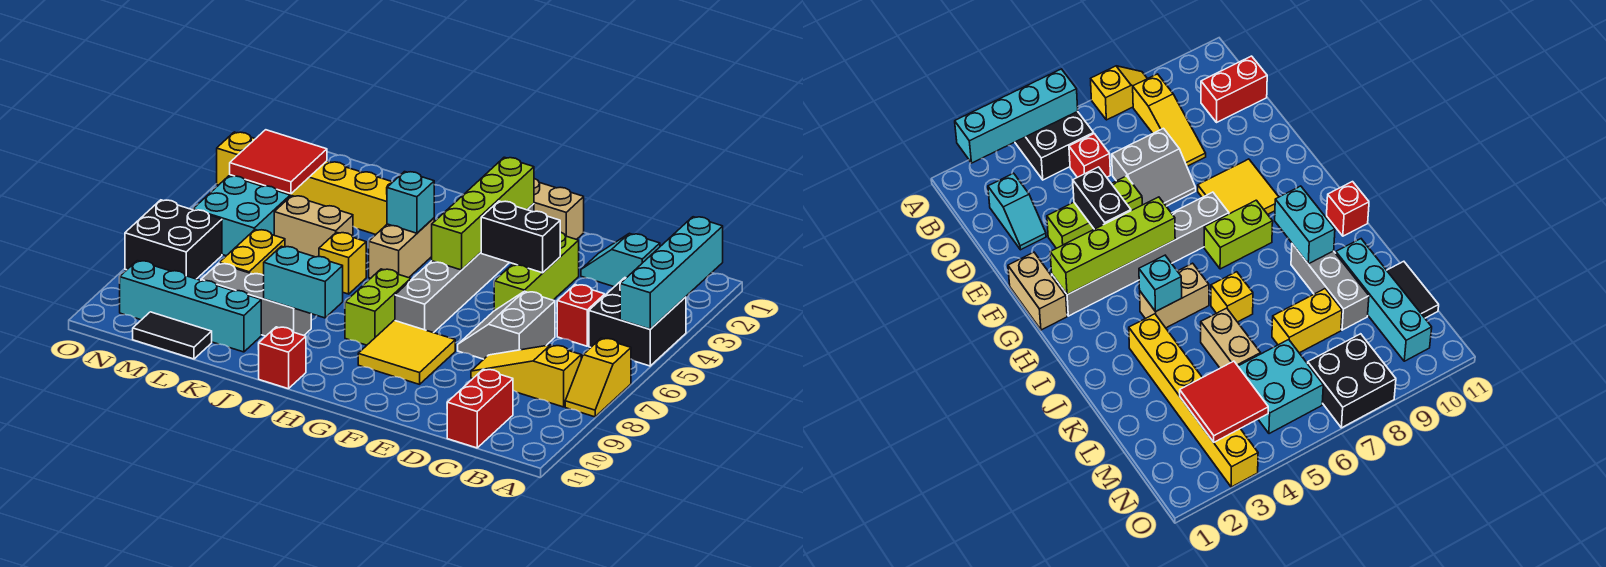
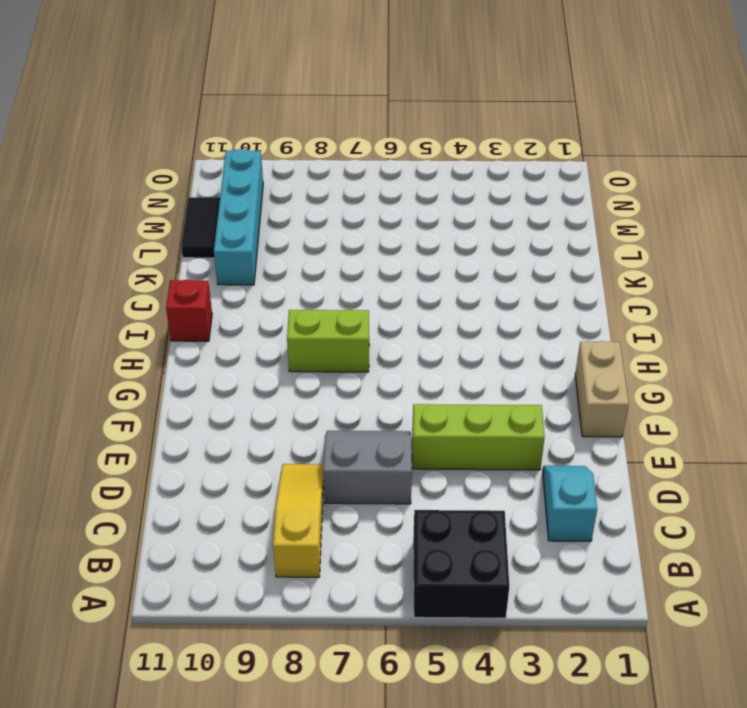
none -> yellow 1x2 slope [565,338,631,417]
none -> red 1x1 brick [557,284,605,346]
none -> red 1x2 brick [447,369,513,448]

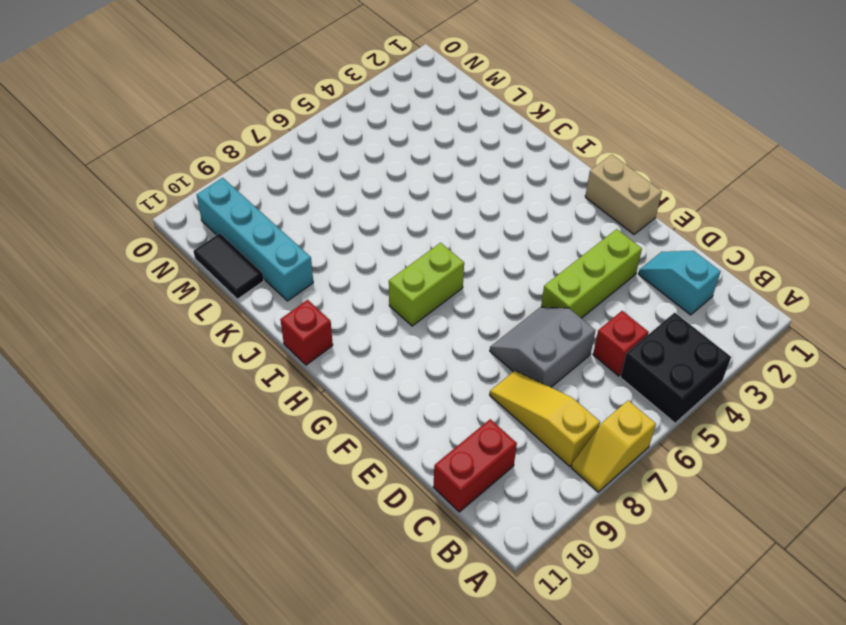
none -> yellow 2x2 tile [358,320,455,384]
none -> grey 1x6 brick [395,204,534,333]
none -> tan 1x2 brick [369,218,434,278]

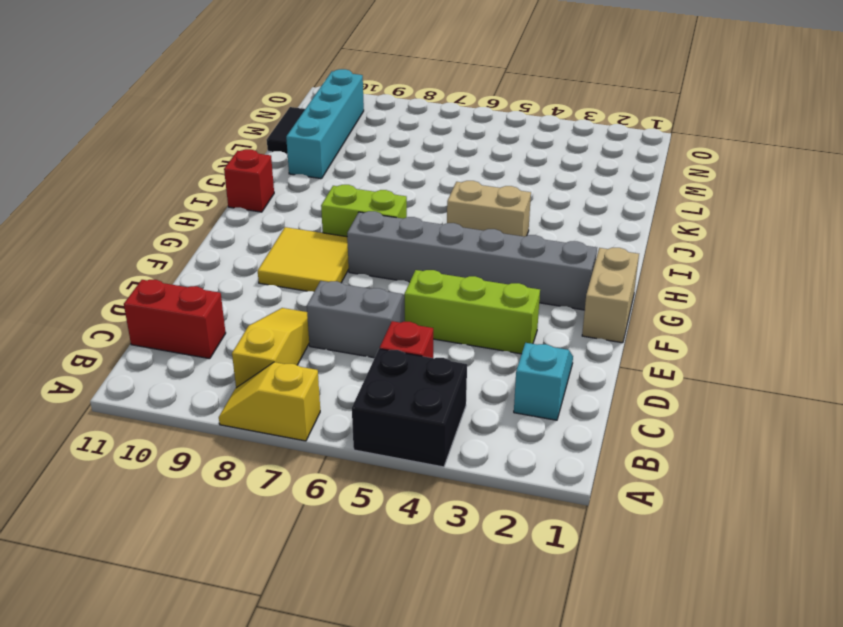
none -> yellow 1x6 brick [217,132,392,234]
none -> yellow 1x1 brick [319,232,366,294]
none -> grey 1x3 brick [201,263,311,336]

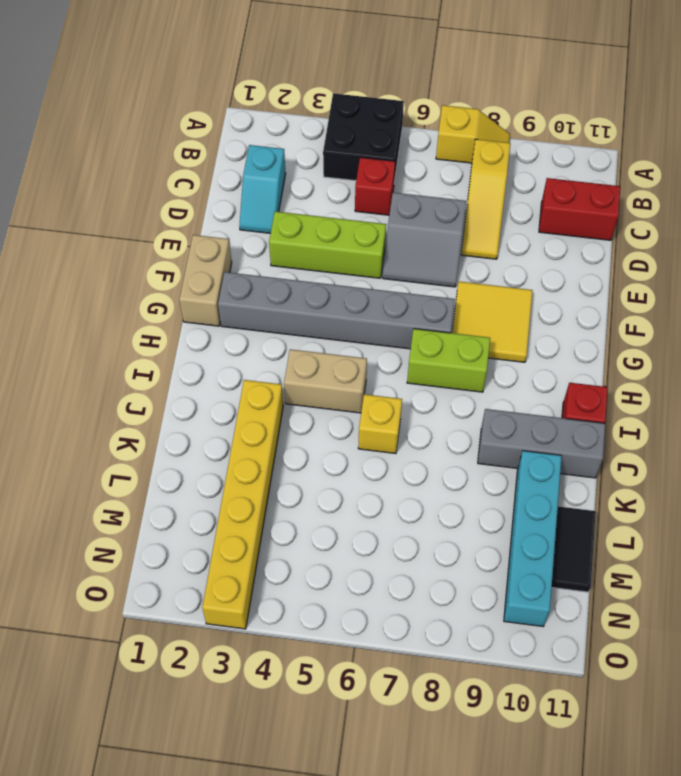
grey 1x3 brick [478,409,605,478] -> grey 1x3 brick turned to [201,263,311,336]
none -> tan 1x2 brick [274,196,353,257]
none -> yellow 1x2 brick [219,230,285,275]
none -> cyan 2x2 brick [193,176,290,256]

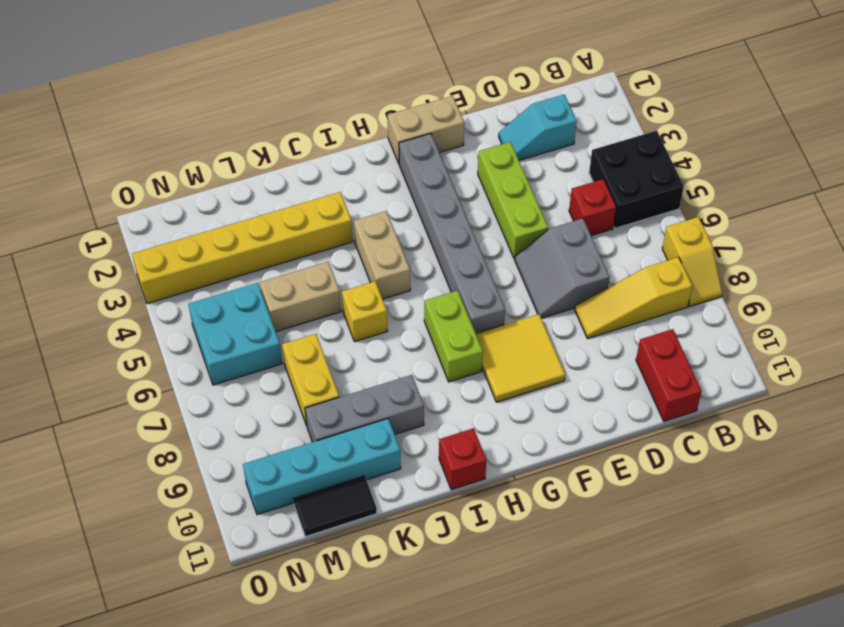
none -> black 2x2 brick [125,200,222,279]
none -> cyan 1x4 brick [620,217,723,329]
none -> black 1x2 brick [481,201,560,273]

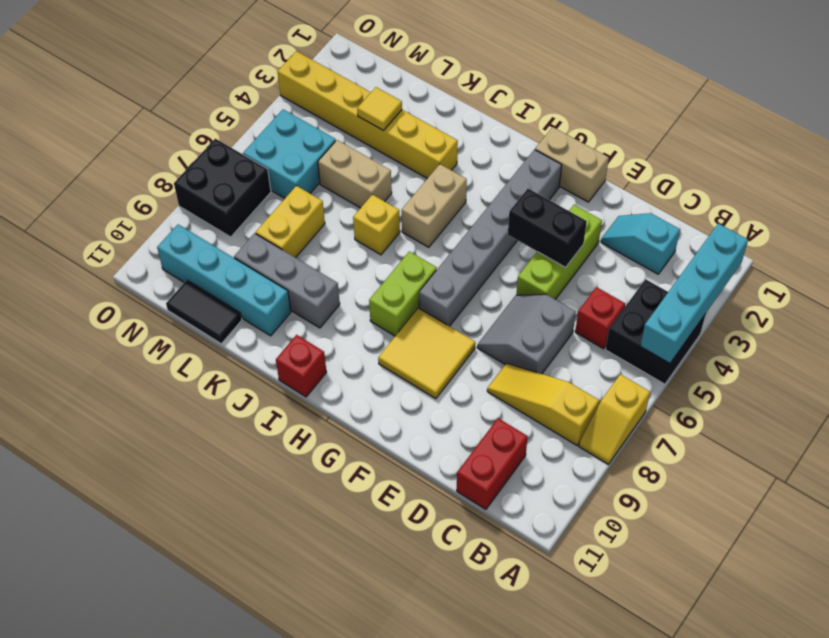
yellow 1x1 tile [357,87,402,130] -> none
none -> lime 1x4 brick [432,157,534,270]
none -> cyan 1x1 brick [387,172,434,233]
none -> cyan 1x2 brick [264,246,343,318]

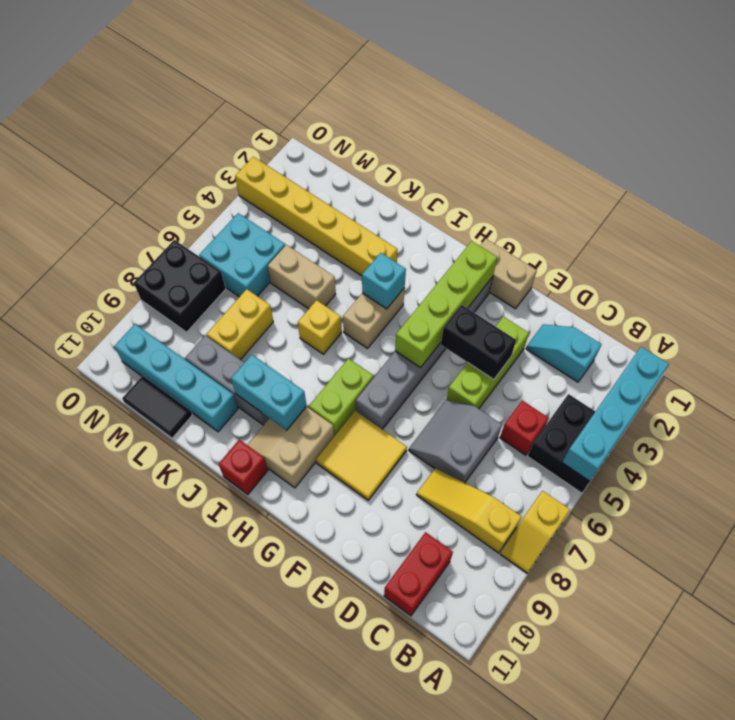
tan 2x2 slope [248,407,334,488] -> none
none -> red 2x2 tile [230,130,327,194]

